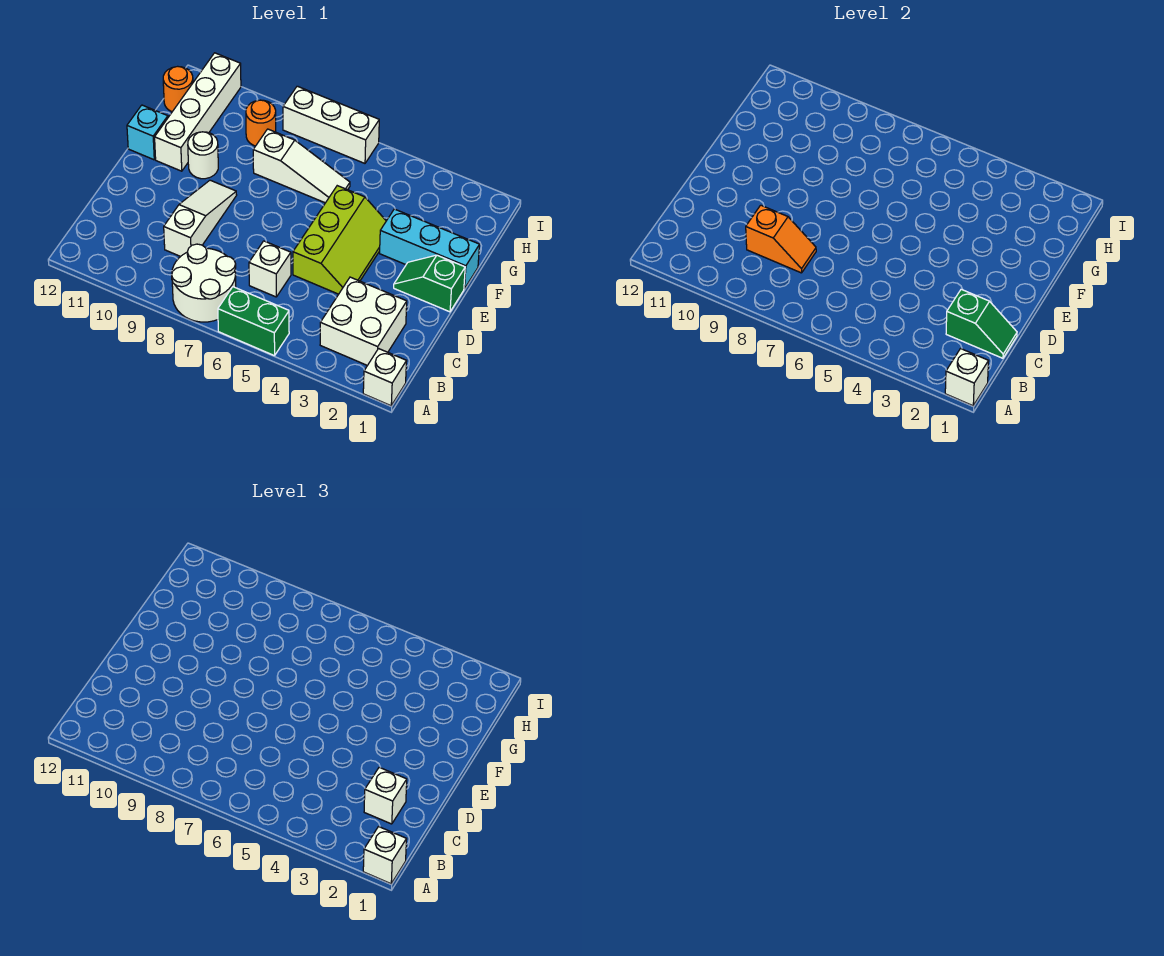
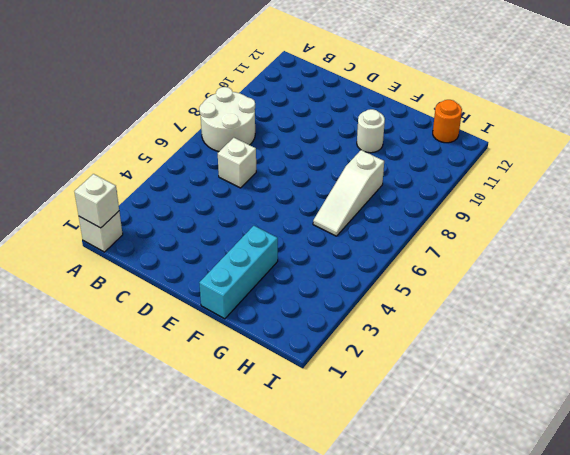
none -> green 1x2 brick [218,287,289,356]
none -> white 2x2 brick [320,277,407,365]
none -> white 1x3 slope [164,180,237,257]

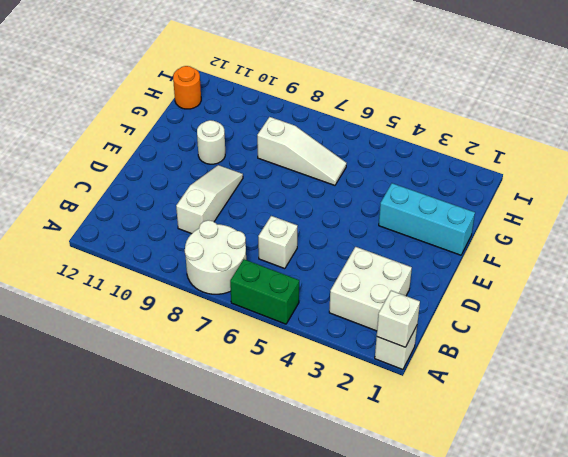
none -> lime 2x3 slope [293,186,386,294]
none -> green 1x2 slope [394,255,465,312]
none -> white 1x4 brick [155,53,241,171]

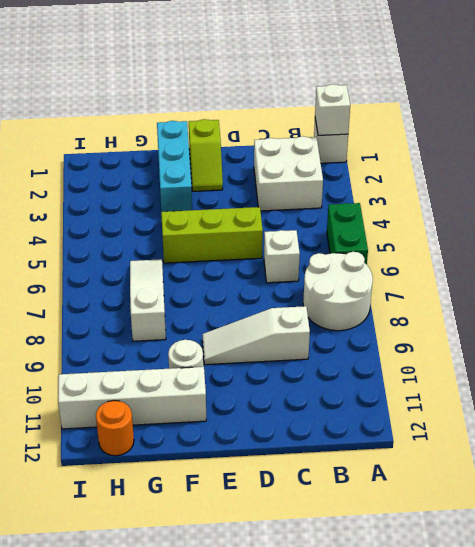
lime 1x2 slope [189,119,223,191] -> green 1x2 slope [394,255,465,312]
none -> cyan 1x1 brick [127,105,168,160]
none -> orange 1x1 round brick [246,100,276,146]
none -> white 1x3 brick [283,86,379,163]

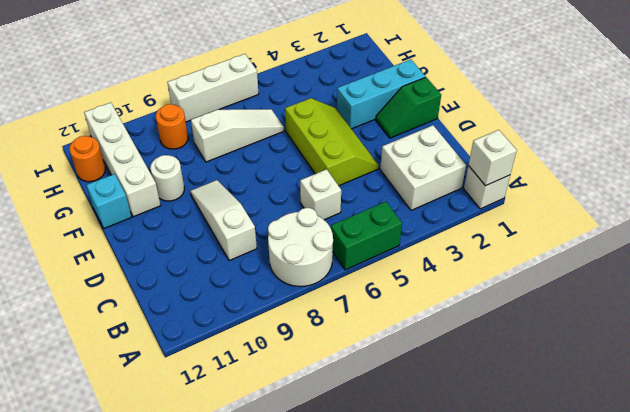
none -> green 1x2 slope [946,289,1017,358]
none -> orange 1x2 slope [746,205,816,273]
none -> white 1x1 brick [363,827,407,884]

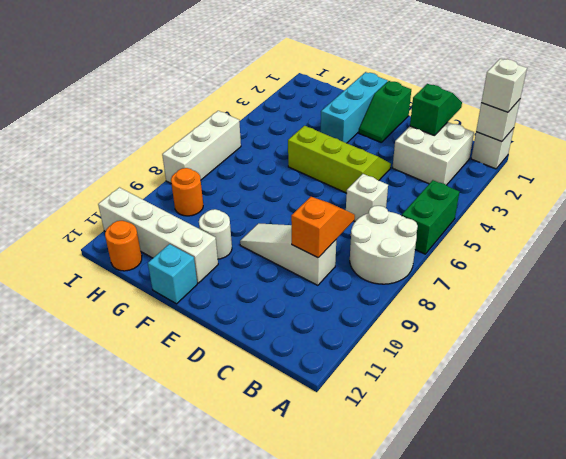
none -> white 1x3 slope [253,129,350,203]
none -> white 1x1 brick [364,767,407,824]

